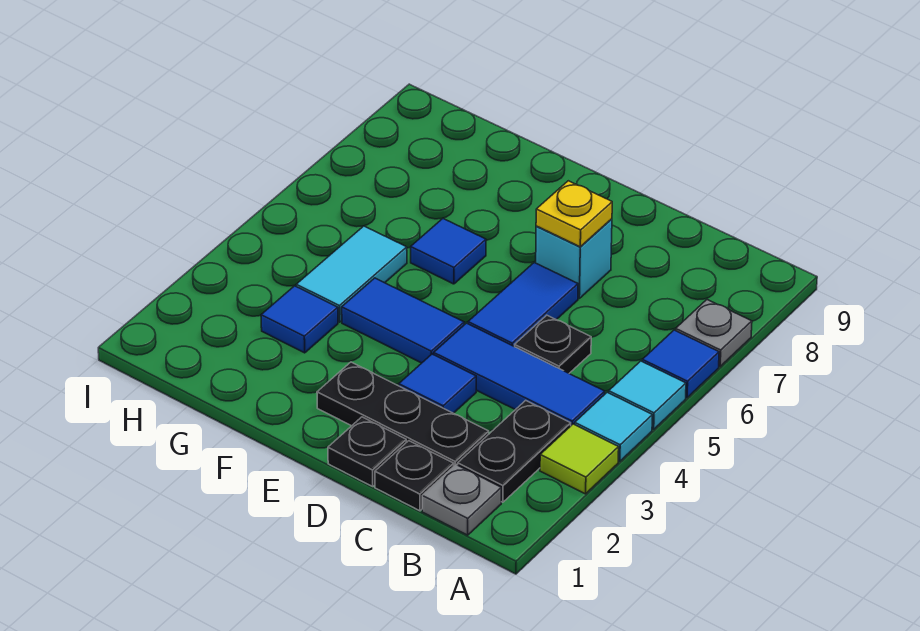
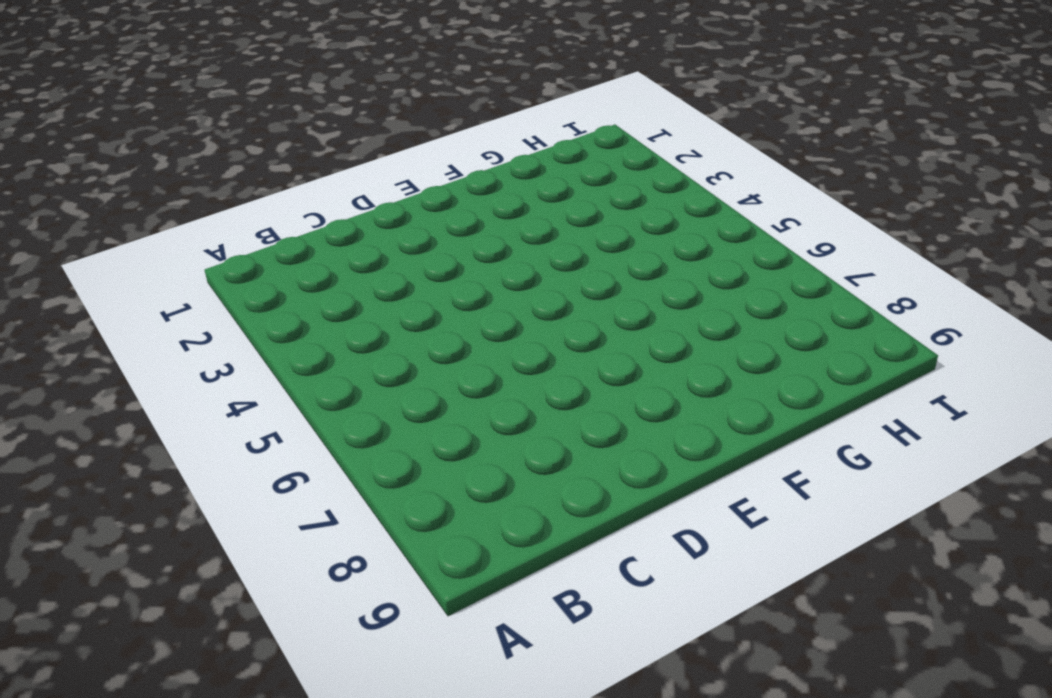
none -> lime 1x1 tile [540,424,619,494]
none -> cyan 1x1 tile [575,392,653,462]
none -> cyan 1x1 tile [609,361,686,430]

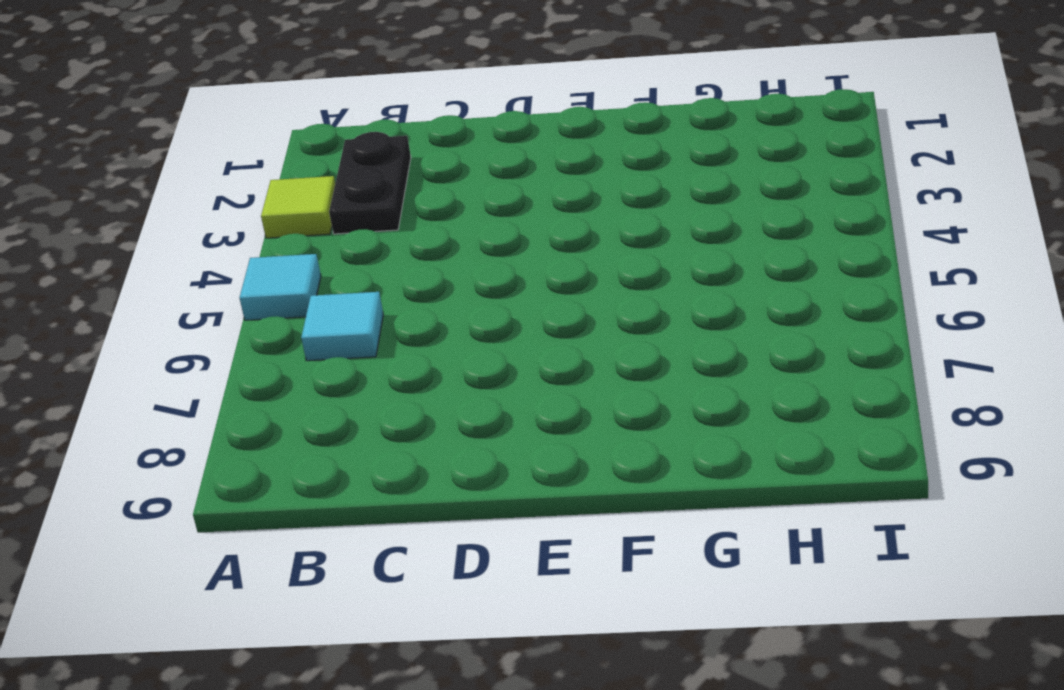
cyan 1x1 tile [301,292,383,361] -> cyan 1x1 tile moved to [575,392,653,462]
none -> blue 1x1 tile [642,330,719,398]
none -> grey 1x1 plate [676,300,752,367]
none -> grey 1x1 plate [422,465,501,535]

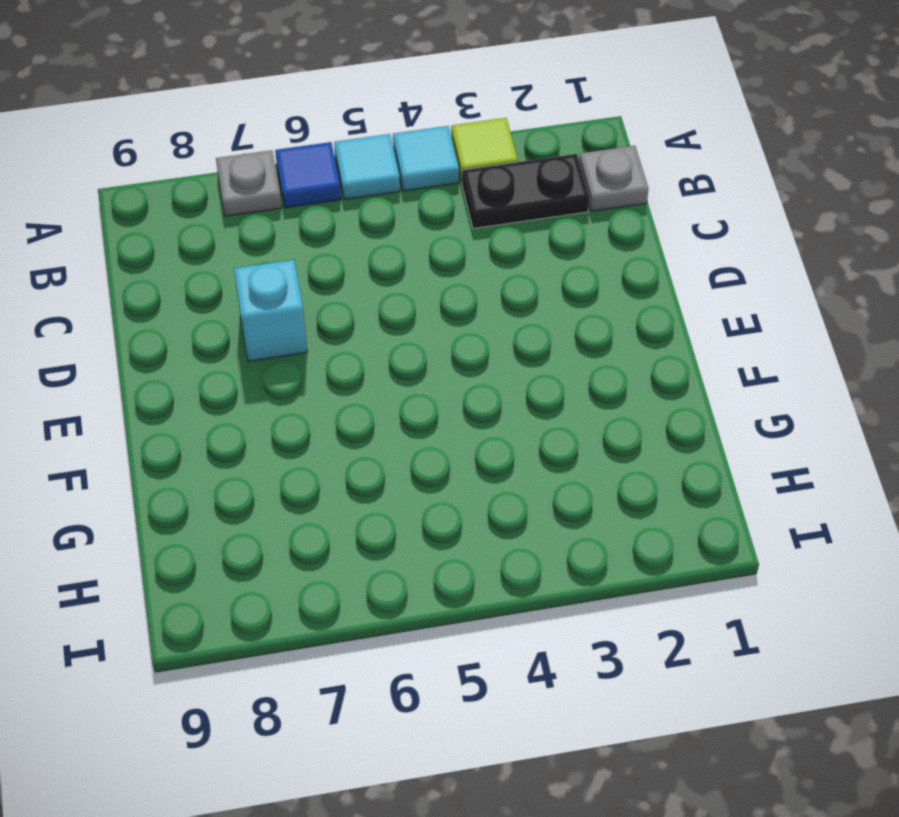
none -> blue 1x3 tile [434,323,605,425]
none -> black 1x1 plate [375,441,454,511]
none -> black 1x3 plate [317,362,489,466]

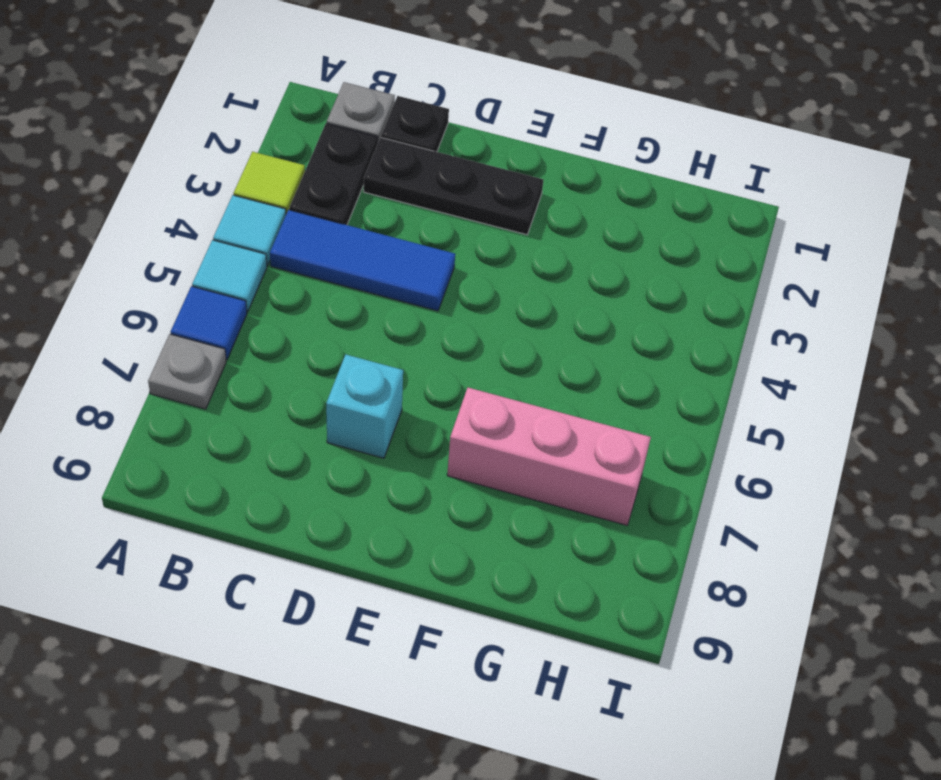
pink 1x3 brick [447,388,651,525] -> none
none -> black 1x1 plate [515,315,591,373]
none -> black 1x1 plate [328,417,406,486]
none -> blue 1x1 tile [399,354,476,413]

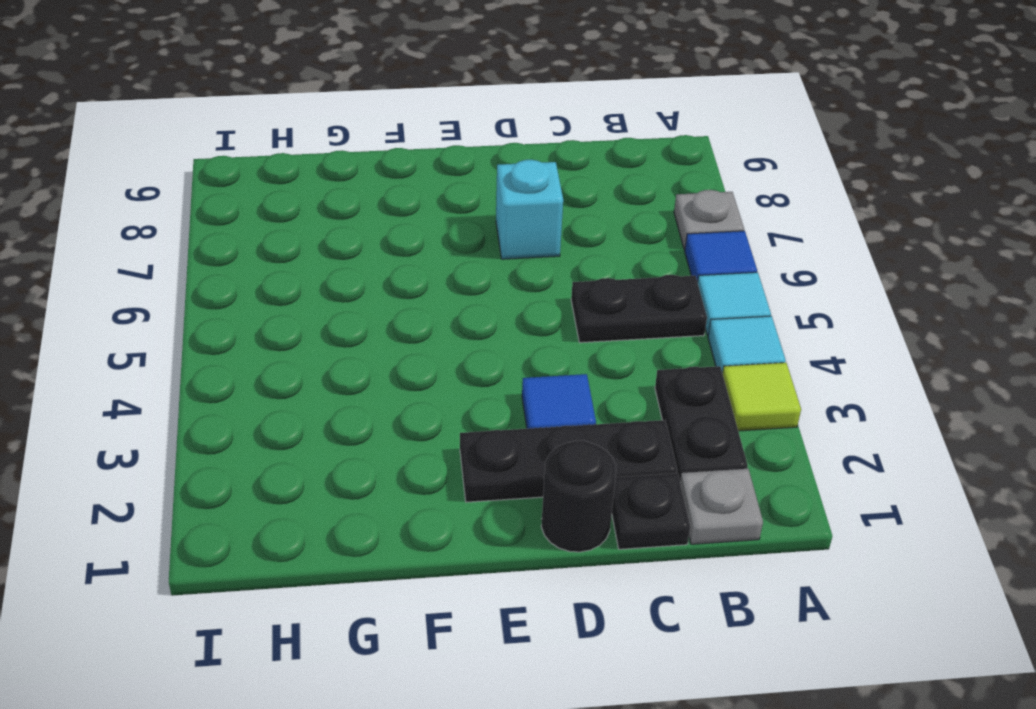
black 1x2 plate [571,275,707,343] -> black 1x1 plate [515,315,591,373]
black 1x1 round brick [541,441,616,552] -> black 1x1 plate [328,417,406,486]
none -> blue 1x3 tile [434,323,605,425]
none -> blue 1x2 tile [468,263,578,347]
none -> blue 1x2 tile [342,278,464,363]

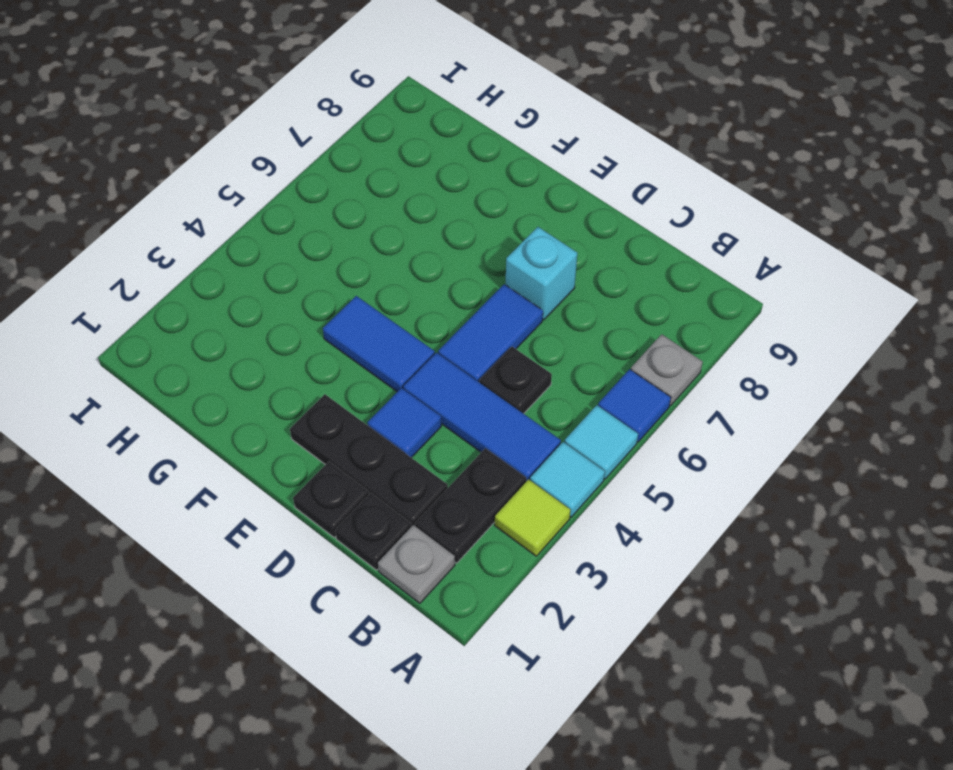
none -> blue 1x1 tile [411,219,486,284]
none -> blue 1x1 tile [261,286,338,353]
none -> cyan 1x2 tile [296,226,407,322]

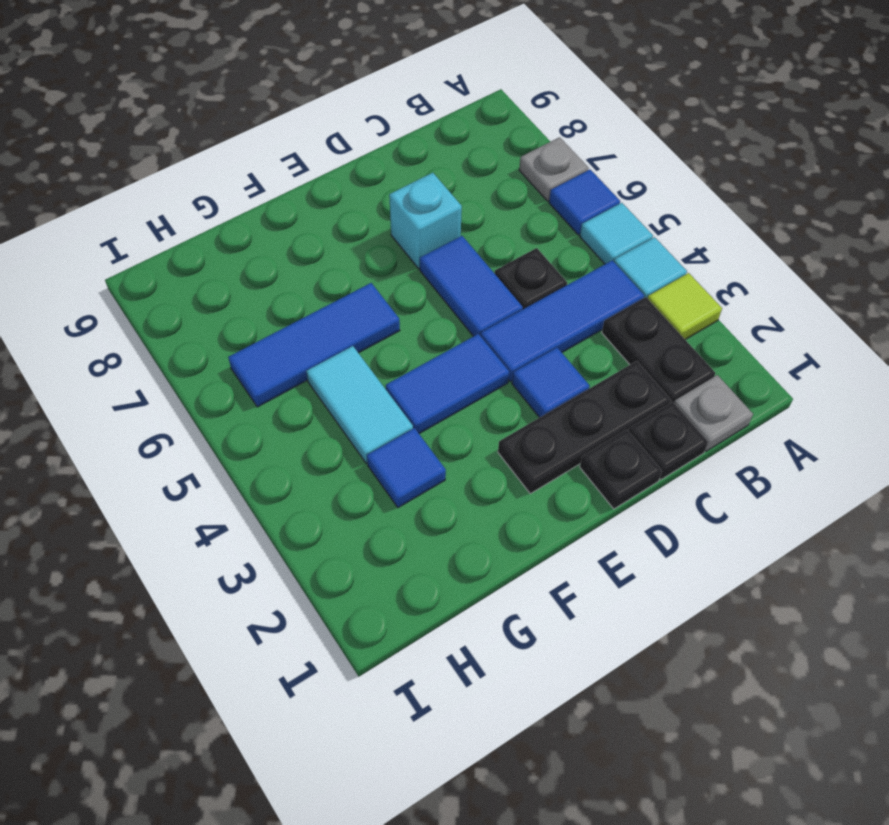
blue 1x3 tile [228,283,400,407] -> blue 1x1 tile [411,219,486,284]
none -> yellow 1x1 plate [536,181,612,247]

